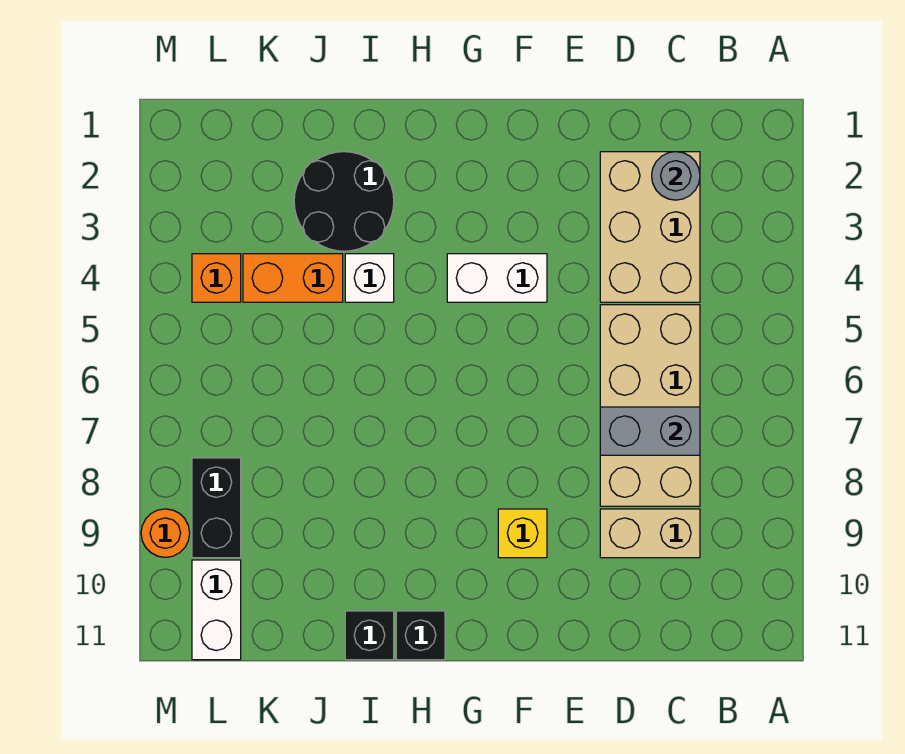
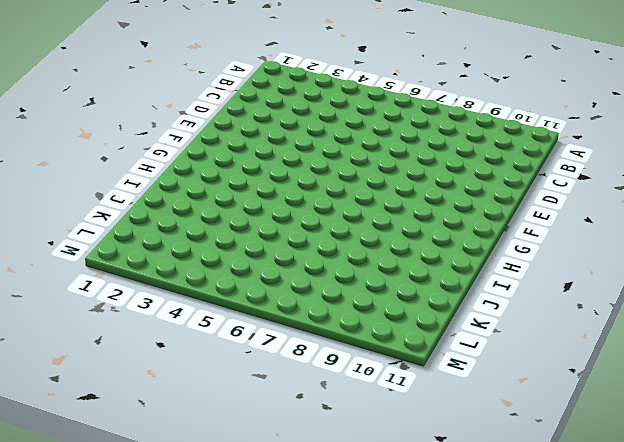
none -> tan 2x3 brick [600,152,700,302]
none -> tan 2x4 brick [600,305,700,506]
none -> tan 1x2 brick [600,509,700,558]

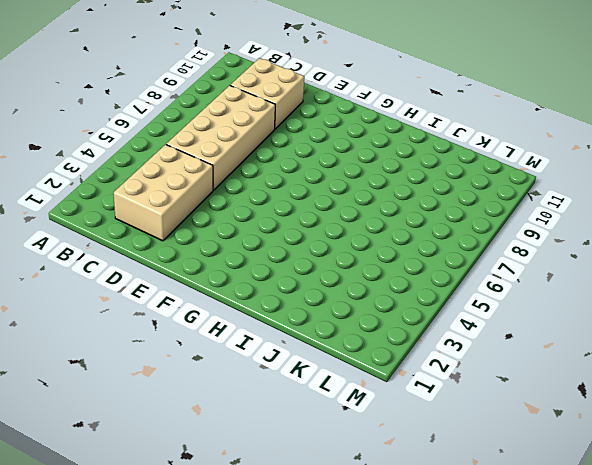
tan 2x2 brick [230,58,304,129] -> tan 1x2 brick [600,509,700,558]
none -> white 1x2 brick [447,254,547,302]
none -> yellow 1x1 brick [498,509,547,558]
none -> black 1x1 brick [396,611,445,660]

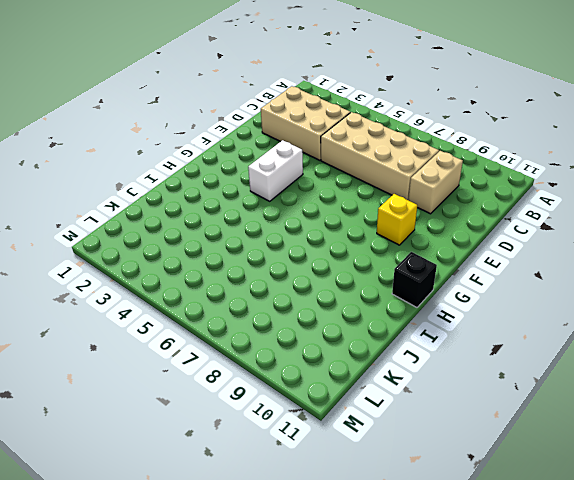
none -> black 2x2 round brick [294,152,394,251]
none -> white 1x1 brick [345,254,394,302]
none -> black 1x1 brick [345,611,394,660]

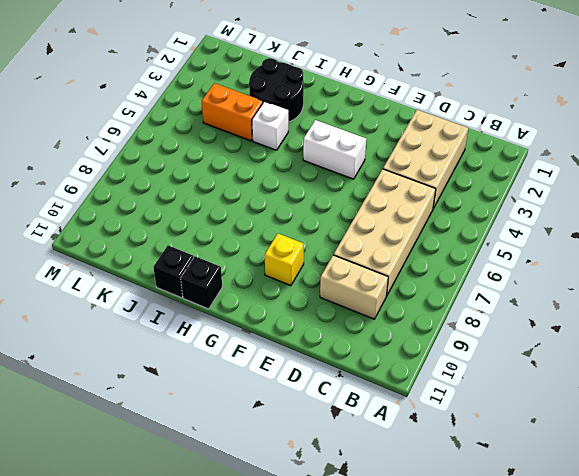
none -> orange 1x1 brick [192,254,241,302]
none -> black 1x2 brick [192,458,241,558]
none -> white 1x2 brick [192,560,241,660]

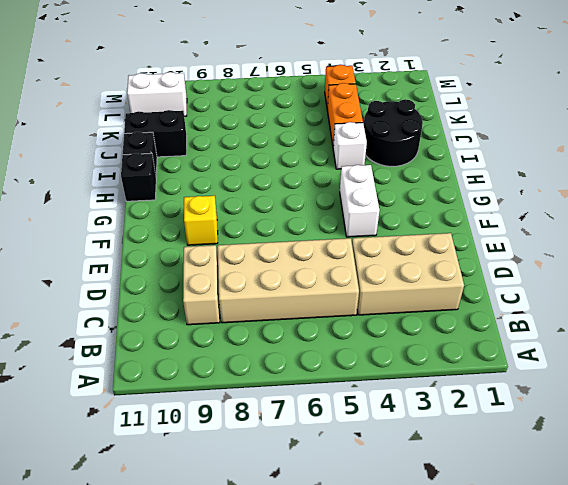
black 1x2 brick [124,110,187,157] -> black 1x2 brick moved to [192,458,241,558]
none -> orange 1x1 round brick [141,509,190,557]
none -> grey 1x1 round brick [652,152,700,200]
none -> grey 1x2 brick [600,407,700,455]

